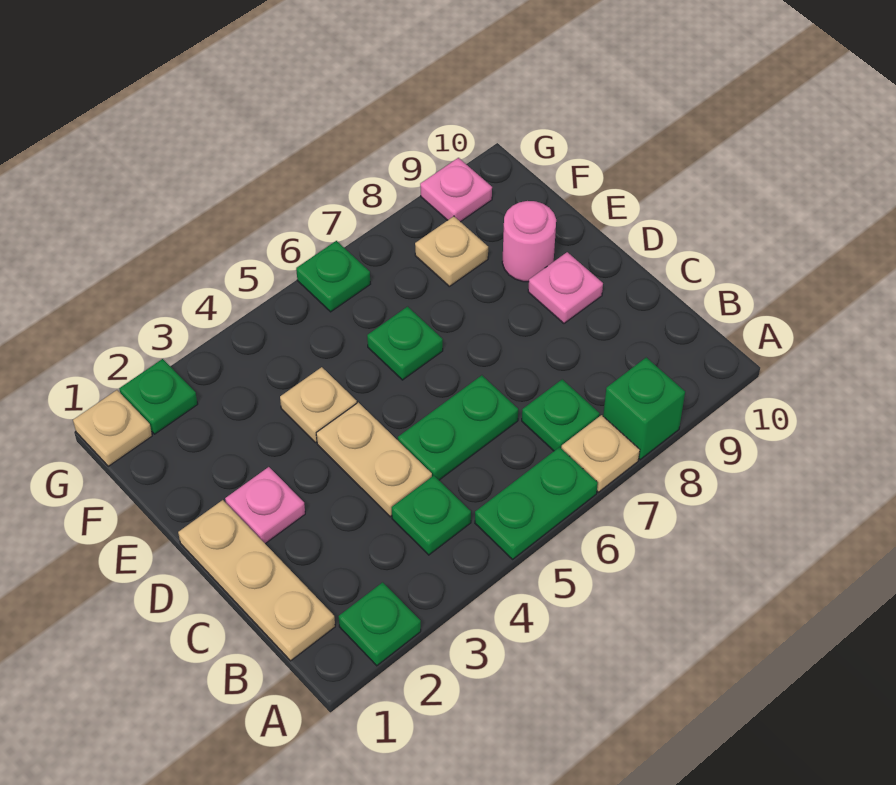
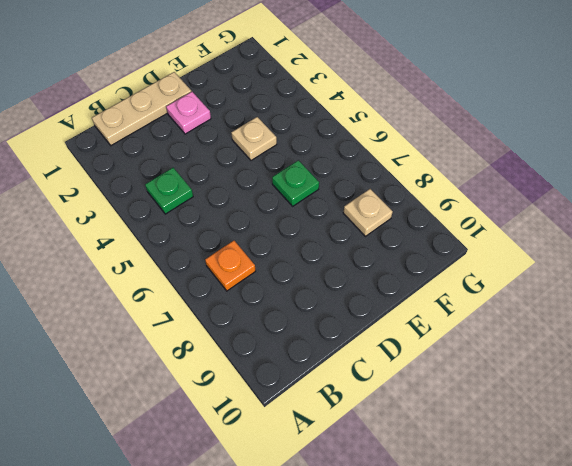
orange 1x1 plate [205,241,256,291] -> green 1x1 plate [522,379,600,451]
none -> green 1x1 plate [339,582,421,666]
none -> green 1x2 plate [475,447,598,559]
none -> tan 1x1 plate [561,415,640,492]

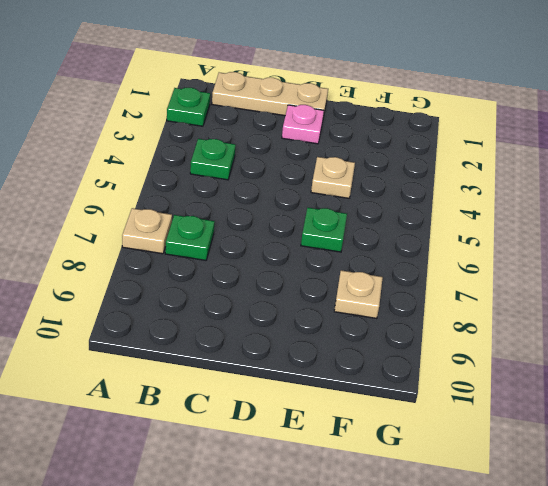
none -> green 1x2 plate [475,447,598,559]
none -> green 1x1 brick [603,358,685,460]
none -> tan 1x2 plate [316,402,432,517]

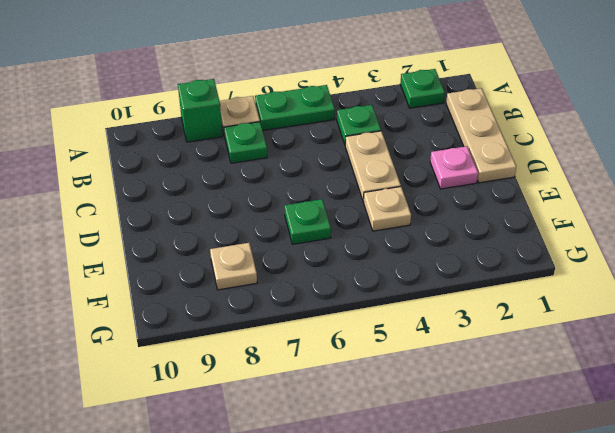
none -> green 1x2 plate [398,375,518,480]
none -> pink 1x1 plate [528,252,603,323]
none -> pink 1x1 round brick [502,201,556,282]

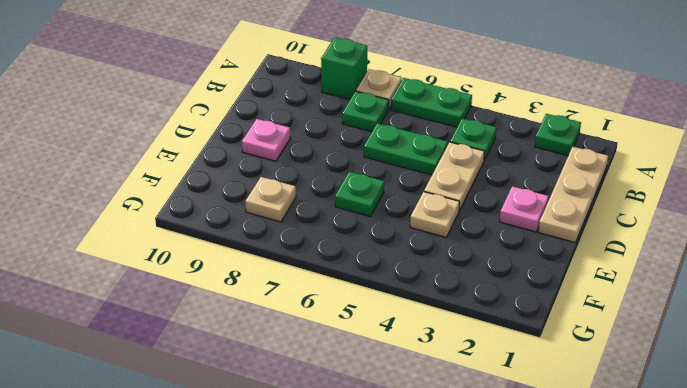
none -> pink 1x1 round brick [502,201,556,282]
none -> tan 1x1 plate [73,390,152,466]
none -> green 1x1 plate [119,359,198,434]

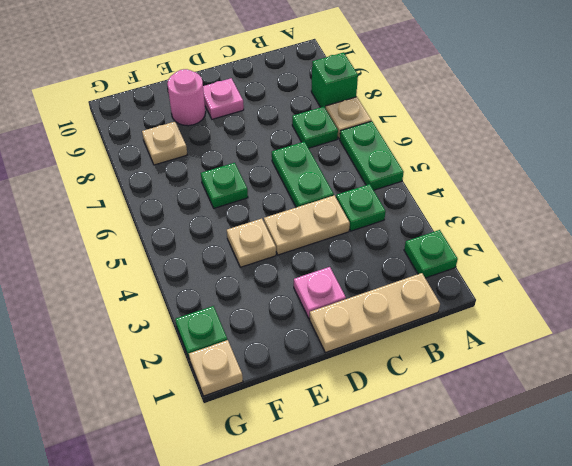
none -> green 1x1 plate [296,241,370,312]
none -> pink 1x1 plate [420,158,492,222]

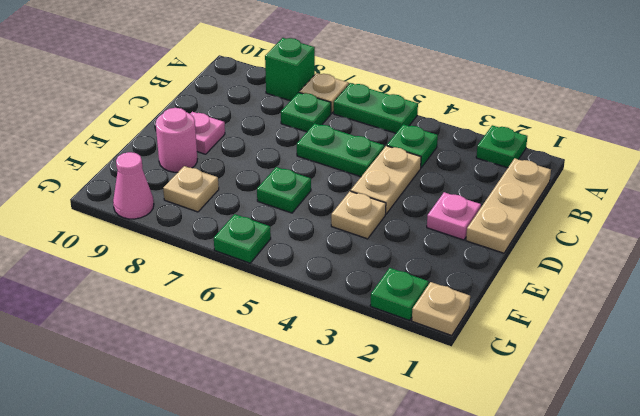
pink 1x1 cone [113,152,154,219] -> pink 1x1 plate [420,158,492,222]

